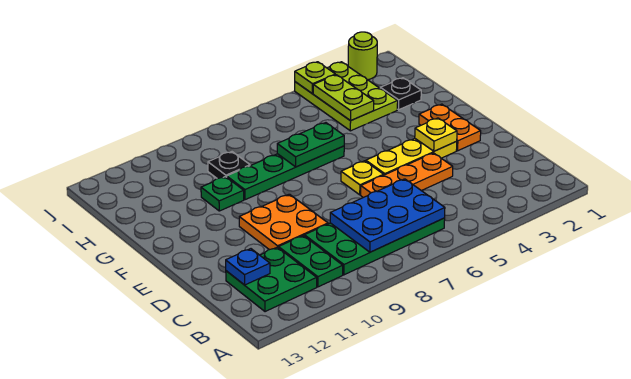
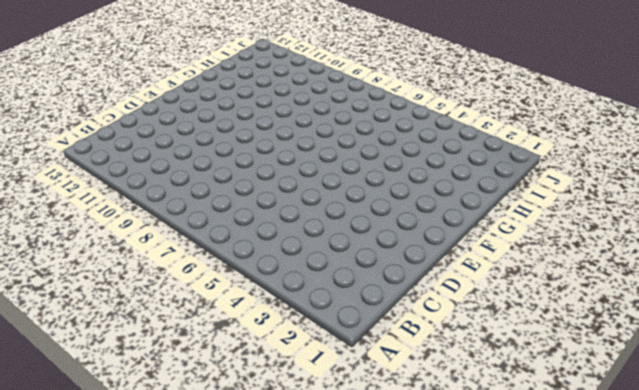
none -> green 2x4 plate [305,218,445,275]
none -> green 1x2 plate [279,236,343,287]
none -> green 2x2 plate [226,247,317,312]

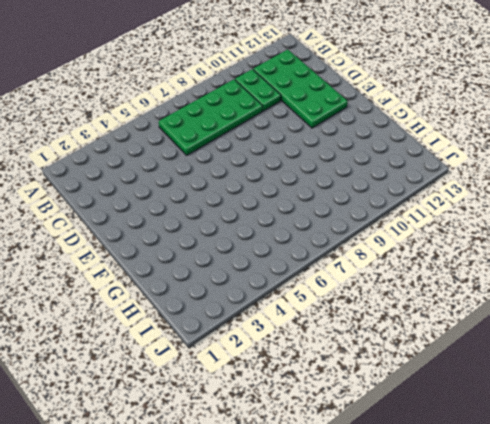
green 2x4 plate [253,50,348,128] -> green 2x2 plate [226,247,317,312]
none -> orange 1x3 plate [361,153,453,198]
none -> orange 2x2 plate [239,194,328,250]
none -> orange 1x2 plate [419,104,481,151]

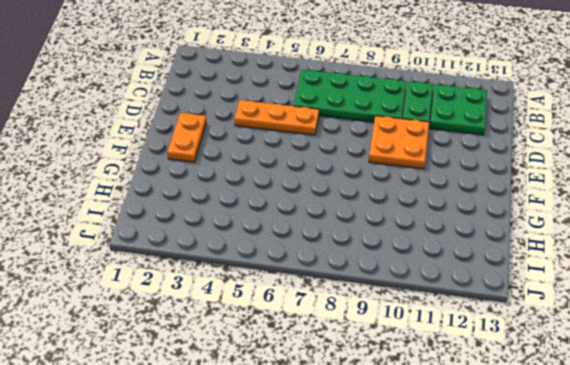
none -> yellow 1x3 plate [366,139,457,175]
none -> yellow 1x1 plate [341,161,384,195]
none -> green 1x4 plate [227,146,344,200]

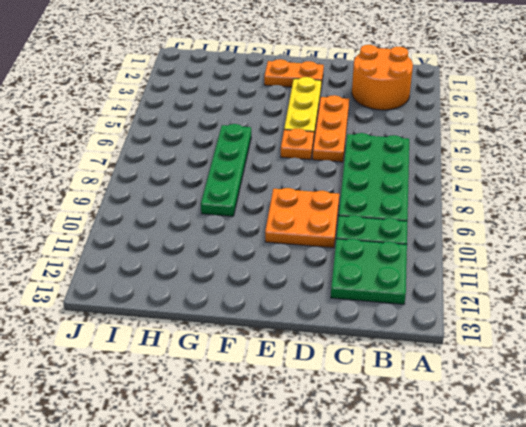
orange 2x2 round brick [352,45,413,110] -> none
orange 1x1 plate [281,128,314,160] -> yellow 1x1 plate [341,161,384,195]
none -> green 1x1 plate [201,177,244,211]
none -> black 1x1 plate [380,78,421,110]
none -> lime 2x3 plate [295,62,398,131]

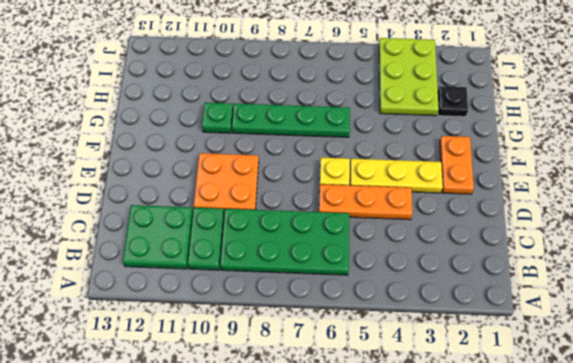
none -> black 1x1 plate [208,152,250,179]
none -> lime 1x1 round brick [348,32,377,80]
none -> blue 2x3 plate [330,179,445,252]

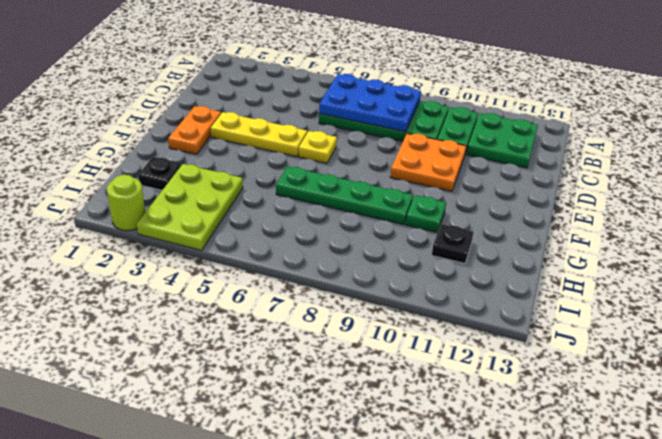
black 1x1 plate [432,224,474,263] -> black 1x1 plate moved to [208,152,250,179]
none -> orange 1x3 plate [361,153,453,198]
none -> blue 1x1 plate [226,249,270,285]
none -> yellow 1x1 plate [415,118,457,151]

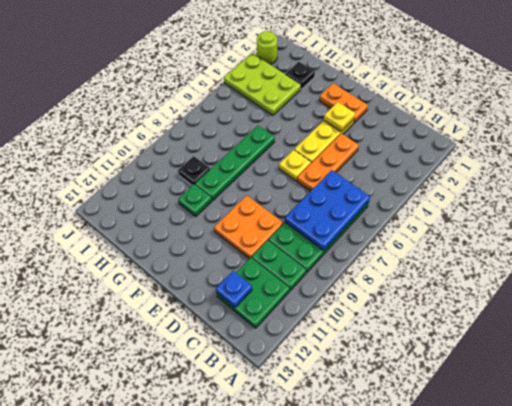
none -> green 1x2 plate [277,123,344,167]
none -> lime 1x2 plate [313,75,374,121]
none -> lime 1x1 plate [295,62,335,94]

